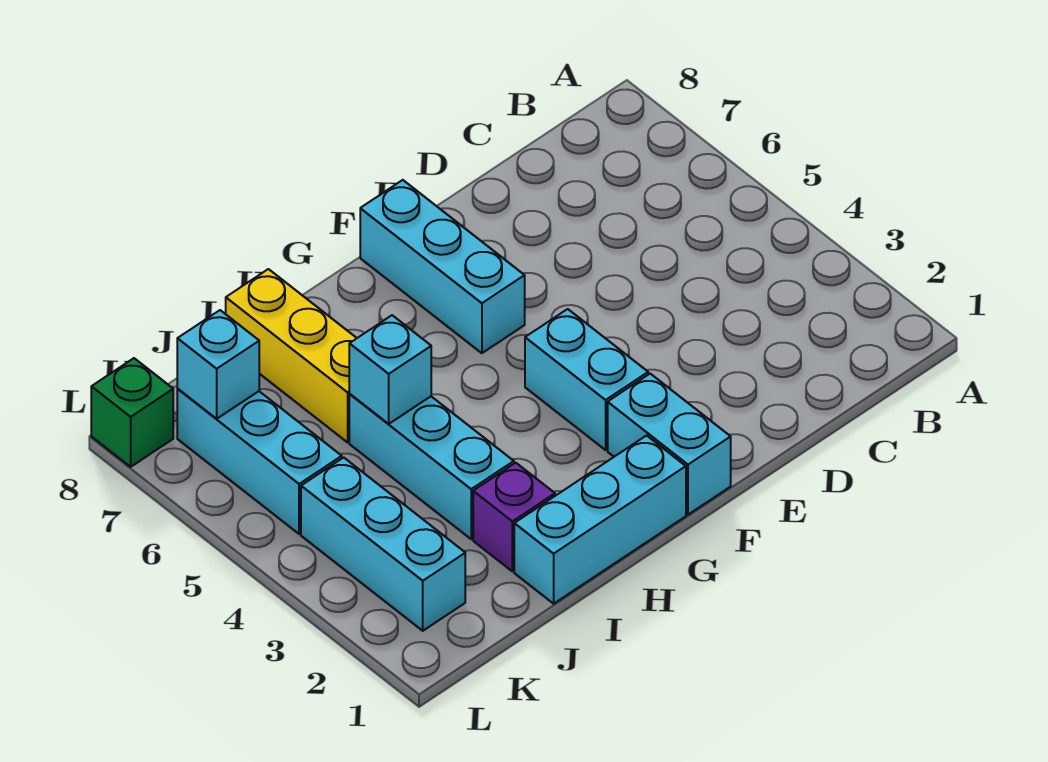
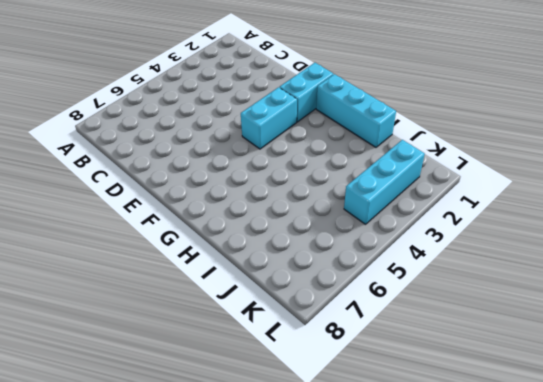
none -> cyan 1x3 brick [360,180,525,353]
none -> purple 1x1 brick [473,463,555,571]
none -> cyan 1x3 brick [349,394,514,539]

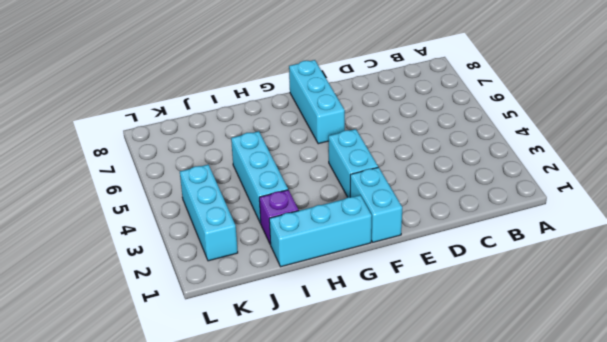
none -> yellow 1x3 brick [226,269,357,442]
none -> cyan 1x3 brick [177,389,342,534]
none -> green 1x1 brick [91,358,173,467]

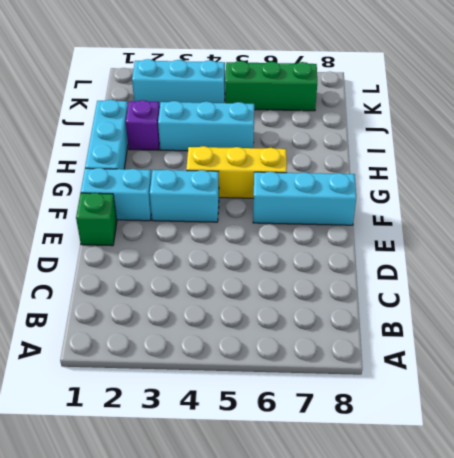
green 1x1 brick [76,193,117,246] -> green 1x1 brick moved to [91,358,173,467]
yellow 1x3 brick [186,146,287,198] -> yellow 1x3 brick moved to [226,269,357,442]
green 1x3 brick [225,61,317,111] -> cyan 1x3 brick [177,389,342,534]
none -> cyan 1x1 brick [349,315,431,424]
none -> cyan 1x1 brick [177,310,259,419]

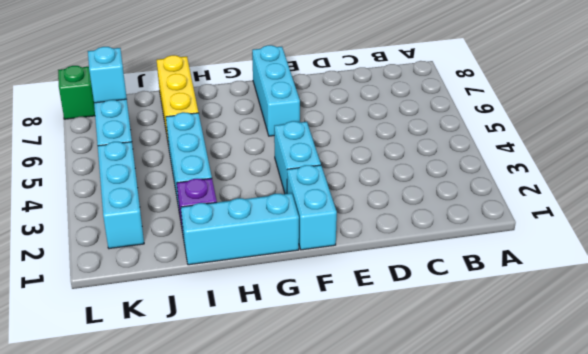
none -> cyan 1x1 brick [349,315,431,424]

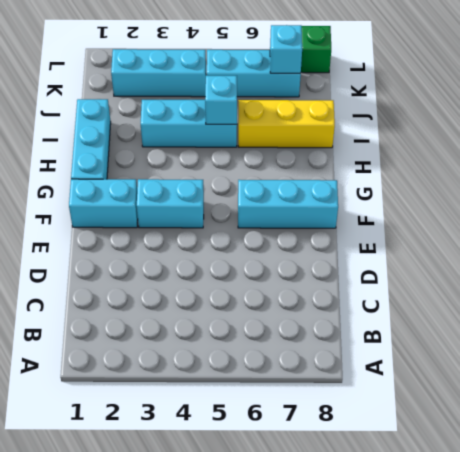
none -> purple 1x1 brick [473,463,555,571]

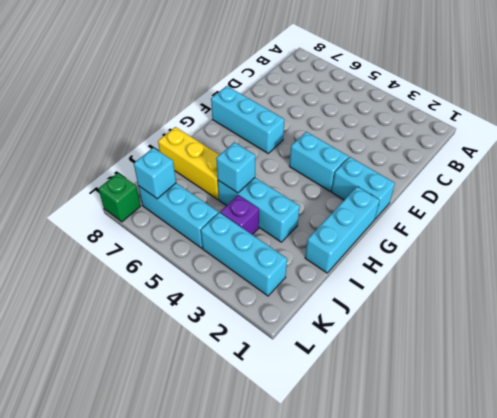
purple 1x1 brick [220,195,259,235] -> purple 1x1 brick moved to [473,463,555,571]

